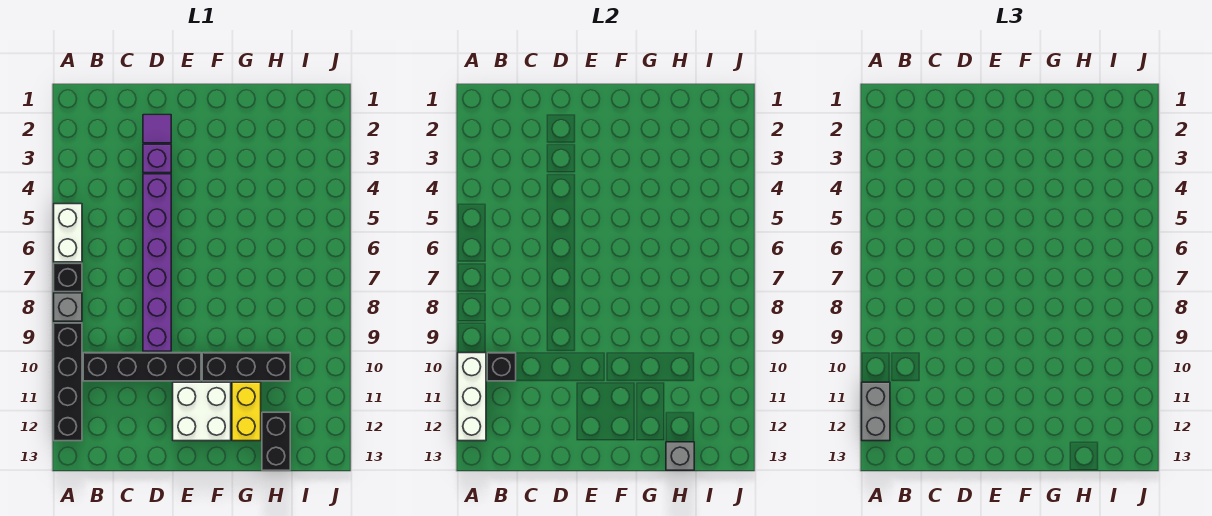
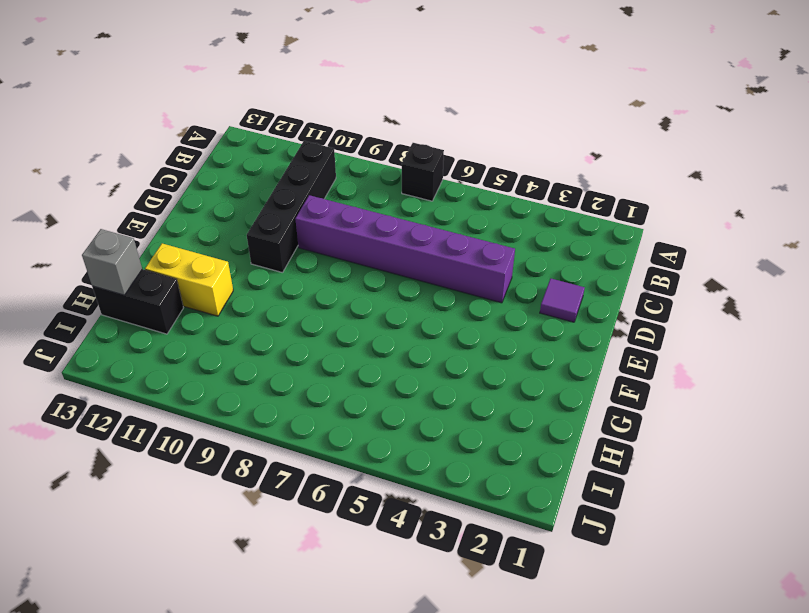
none -> white 1x2 brick [54,204,82,262]
none -> grey 1x1 brick [54,293,82,321]
none -> black 1x4 brick [54,323,82,441]

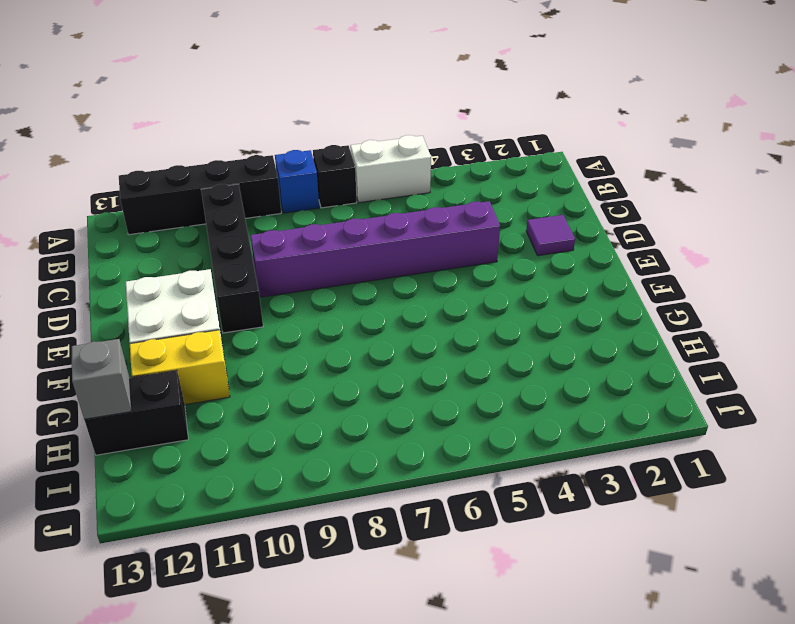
blue 1x1 brick [275,150,319,213] -> grey 1x1 brick [54,293,82,321]
none -> purple 1x1 brick [143,144,171,173]
none -> black 1x3 brick [202,353,290,381]
none -> white 1x3 brick [458,353,486,441]

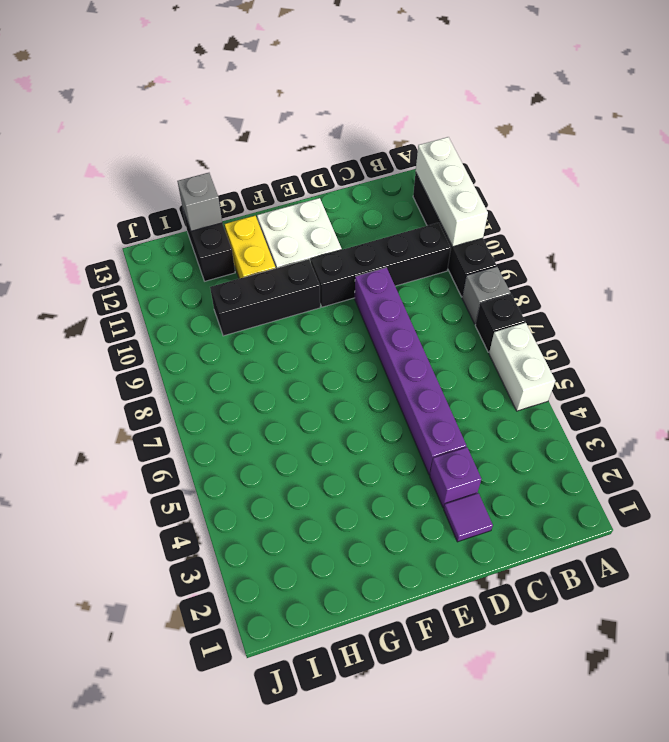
none -> black 1x1 brick [487,353,516,381]
none -> grey 1x2 brick [862,382,890,441]

